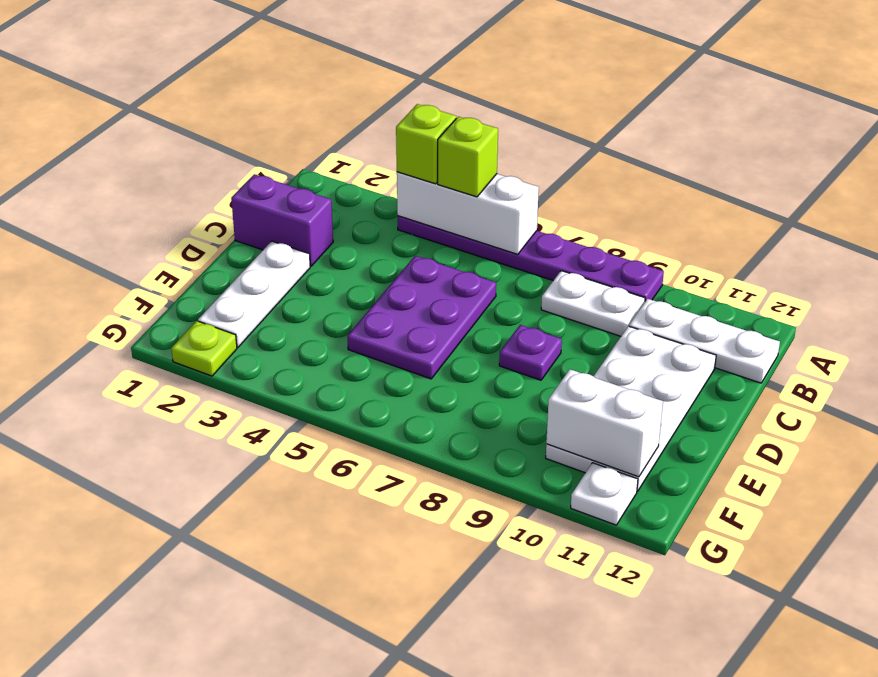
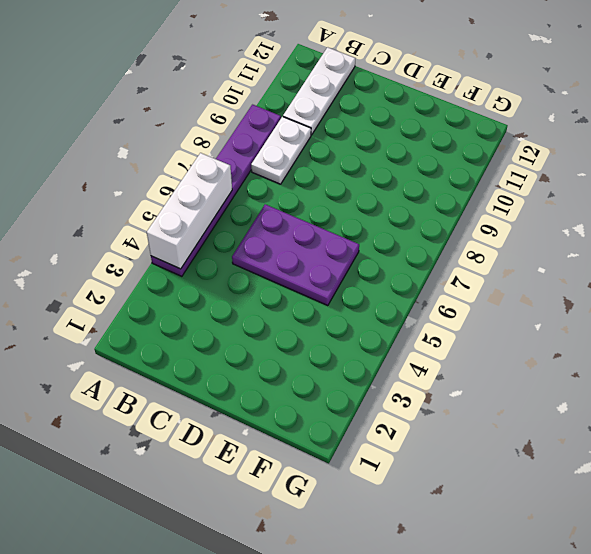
none -> purple 1x2 brick [231,174,333,266]
none -> white 2x4 plate [546,326,716,492]
none -> white 1x3 plate [198,241,310,347]

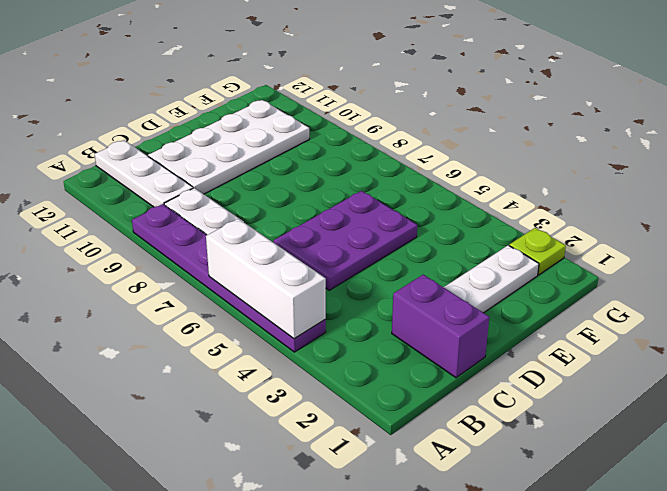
none -> purple 1x1 plate [499,325,562,380]
none -> white 1x1 plate [571,463,638,525]
none -> white 1x2 brick [546,369,663,477]

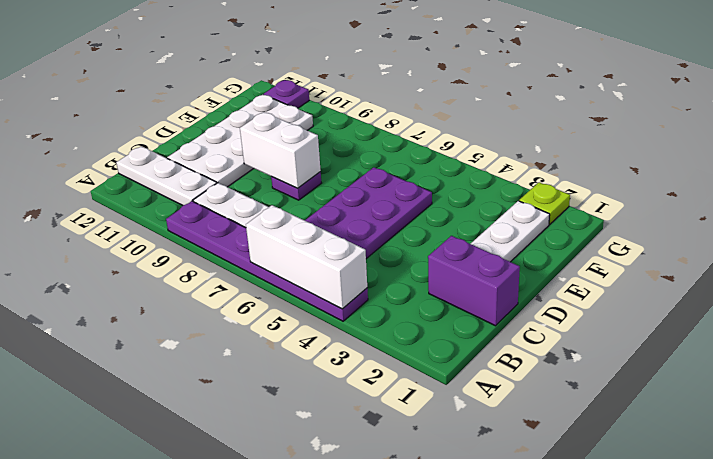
white 1x2 brick [240,112,321,188] -> white 1x2 brick moved to [546,369,663,477]
purple 1x1 plate [264,80,309,108] -> white 1x1 plate [571,463,638,525]
none -> lime 1x1 brick [396,104,456,184]
none -> lime 1x1 brick [438,117,498,197]

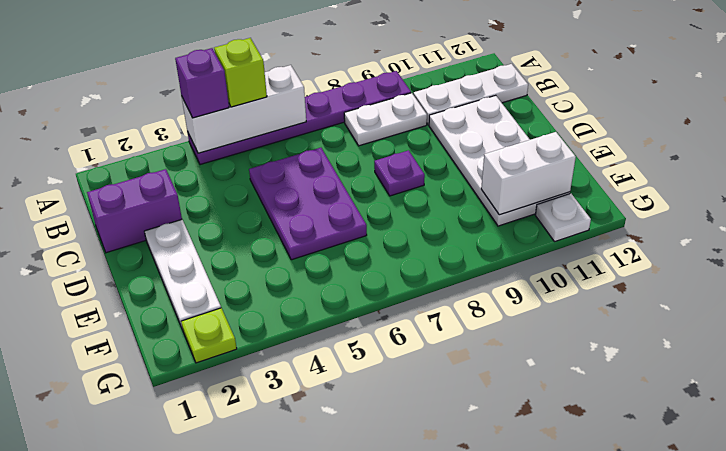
purple 1x1 brick [175,48,229,118] -> lime 1x1 brick [396,104,456,184]

